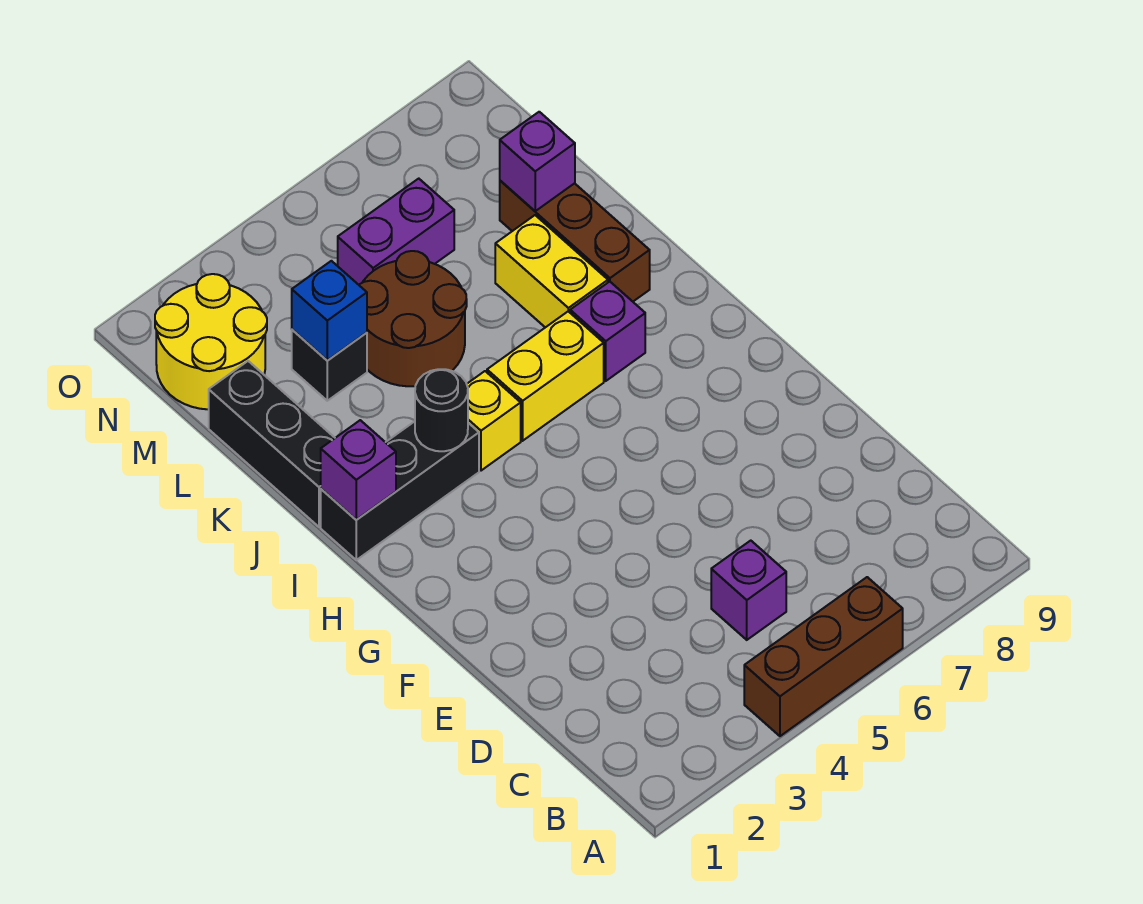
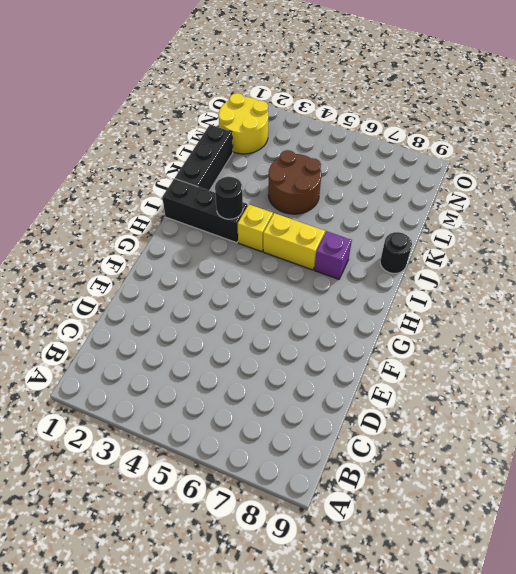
black 1x1 round brick [380,232,412,274] -> none
none -> brown 1x3 brick [744,577,903,736]
none -> purple 1x1 brick [711,541,786,640]
none -> yellow 1x2 brick [495,215,608,327]

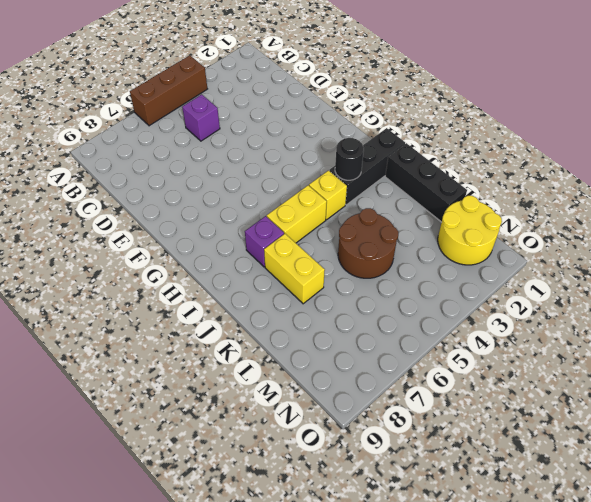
none -> brown 1x3 brick [500,181,650,301]
none -> black 1x1 brick [292,330,367,401]
none -> purple 1x2 brick [338,179,454,285]

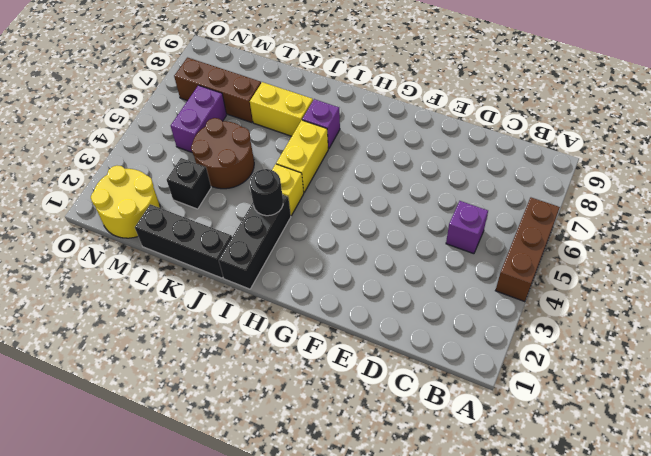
brown 1x3 brick [174,58,261,123] -> brown 1x3 brick moved to [500,181,650,301]
none -> purple 1x1 brick [321,420,396,520]
none -> blue 1x1 brick [292,261,367,361]
none -> purple 1x1 brick [500,112,575,211]

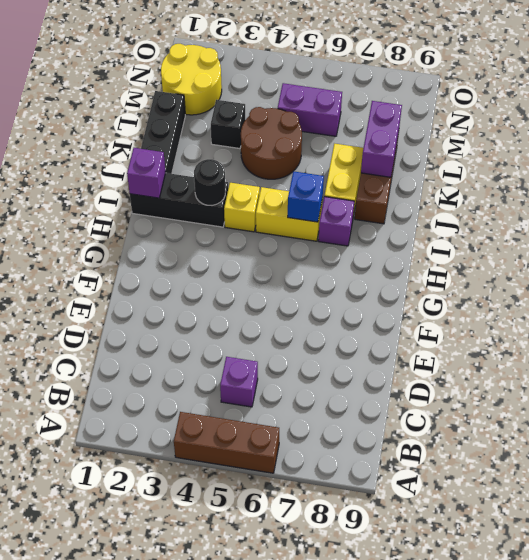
blue 1x1 brick [288,171,324,222] -> blue 1x1 brick moved to [292,261,367,361]
purple 1x2 brick [361,101,402,177] -> purple 1x1 brick [500,112,575,211]

